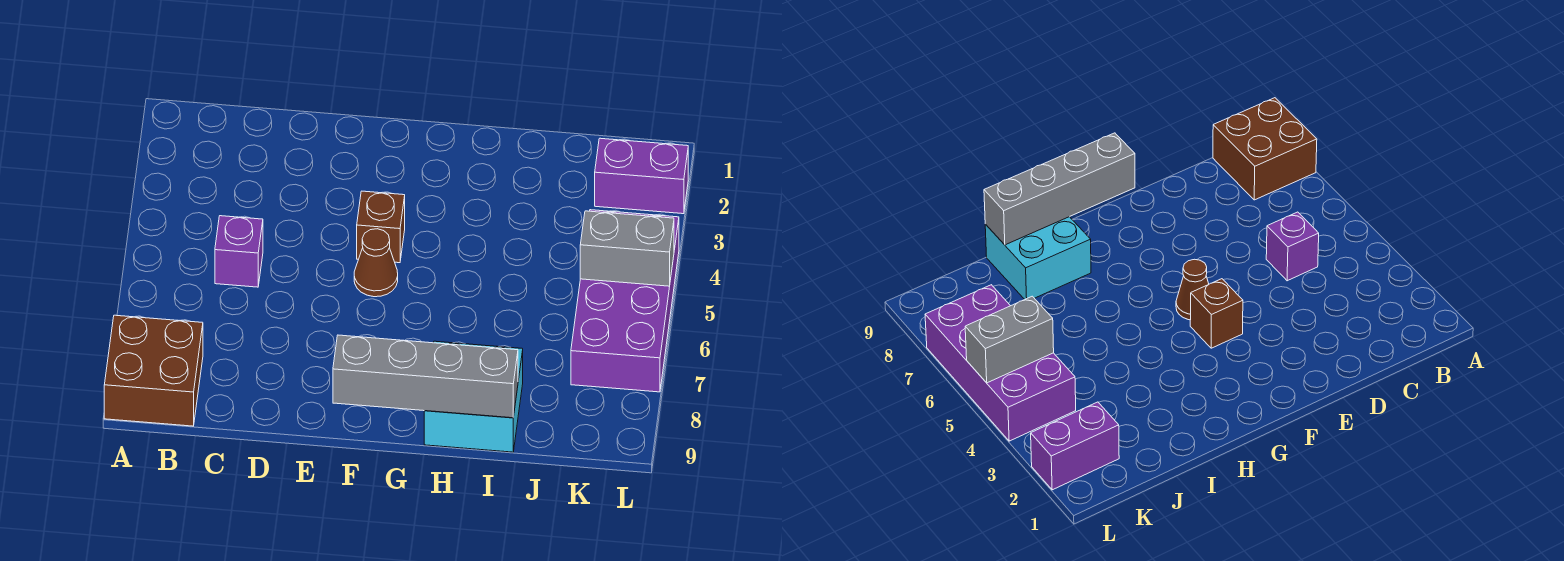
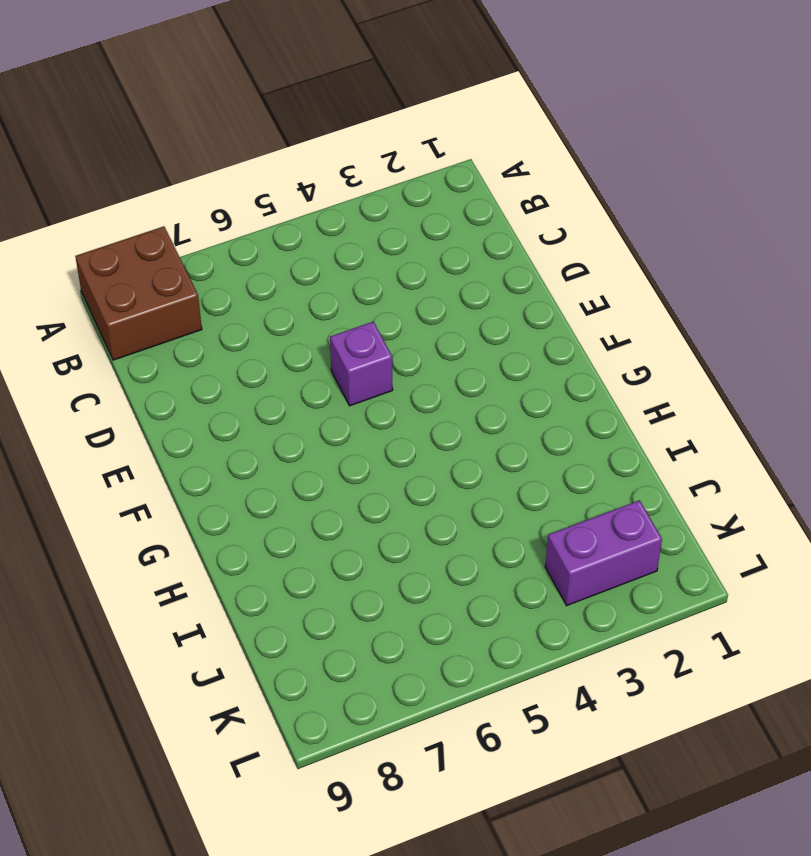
purple 1x1 brick [330,321,393,406] -> purple 1x1 brick moved to [215,216,263,287]
purple 1x2 brick [545,500,662,606] -> purple 1x2 brick turned to [595,138,688,214]
none -> brown 1x1 brick [357,191,405,263]
none -> brown 1x1 cone [354,229,398,297]

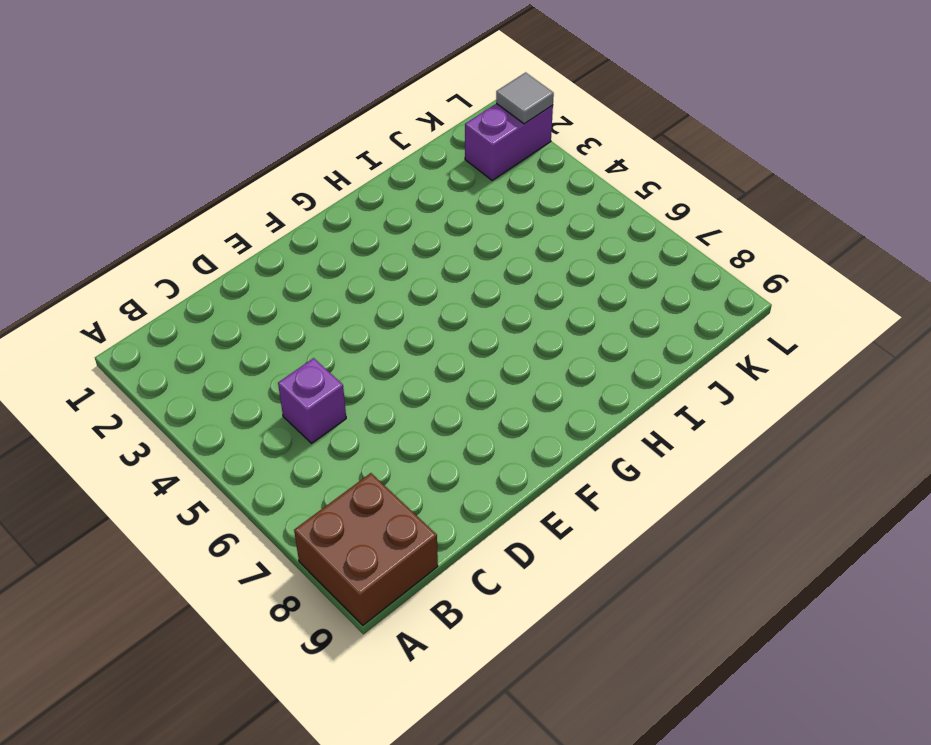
grey 1x1 tile [496,73,554,124] -> none
none -> brown 1x1 brick [357,191,405,263]
none -> brown 1x1 cone [354,229,398,297]

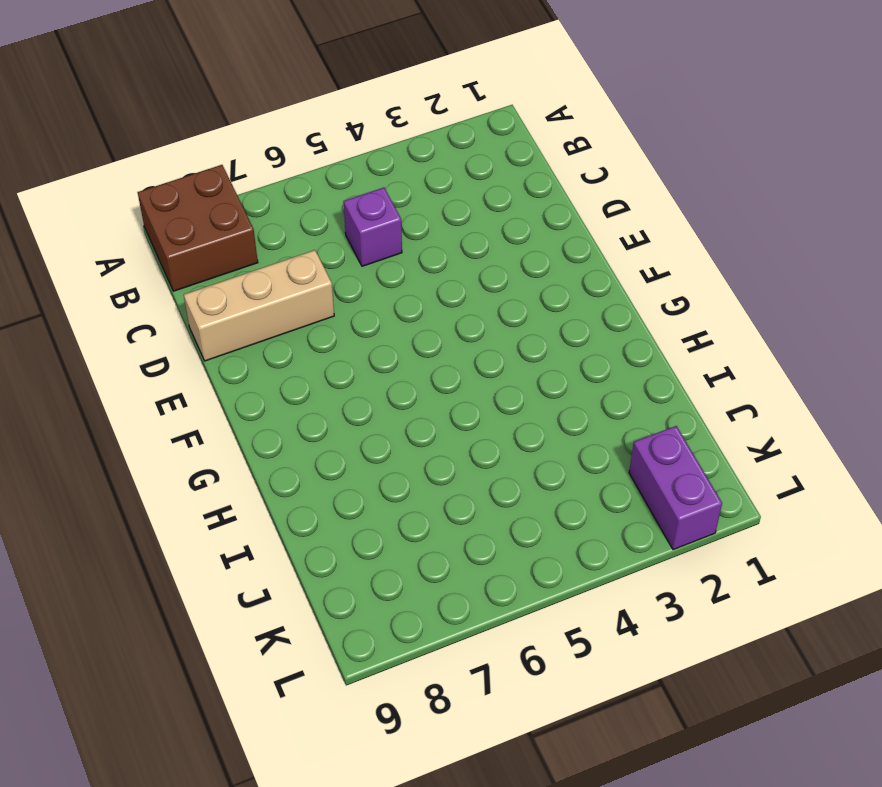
tan 1x3 brick [184,250,334,361] -> none
none -> brown 1x1 brick [357,191,405,263]
none -> brown 1x1 cone [354,229,398,297]

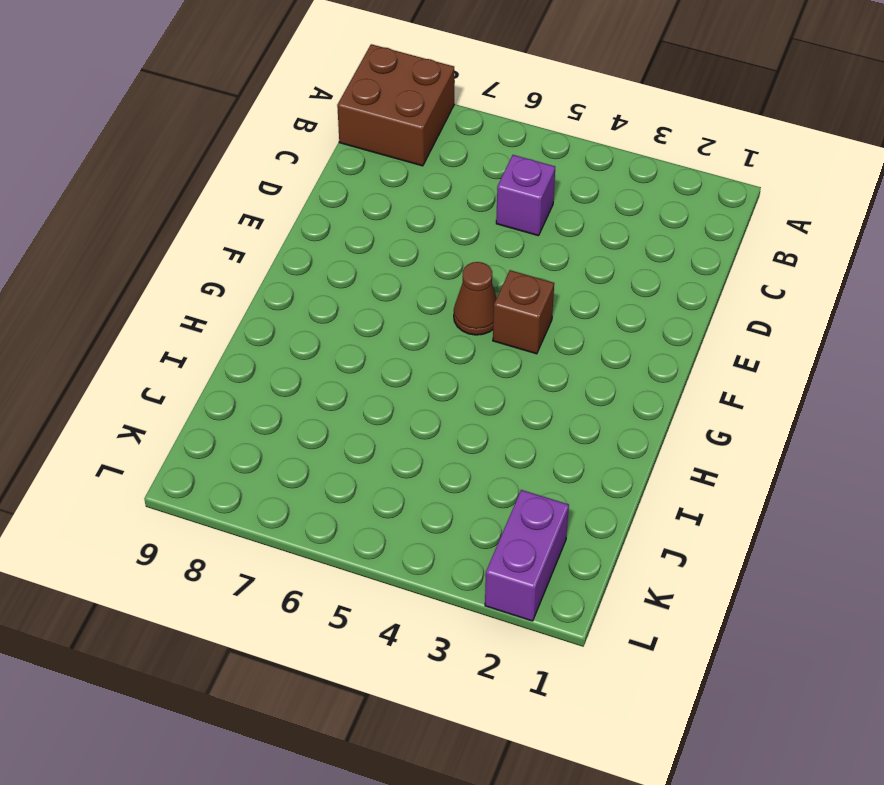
none -> cyan 2x2 brick [424,341,523,452]
none -> purple 2x4 brick [571,210,679,392]

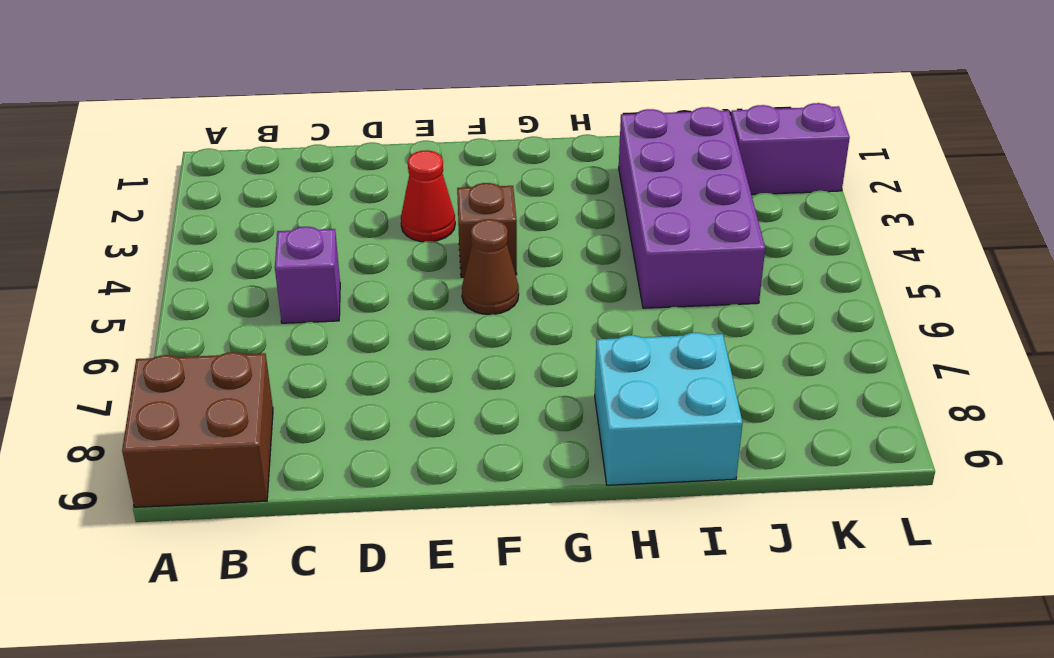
red 1x1 cone [401,150,455,242] -> none
purple 2x4 brick [619,107,765,308] -> purple 2x4 brick moved to [571,210,679,392]
none -> grey 1x4 brick [333,335,518,418]
none -> grey 1x2 brick [580,211,674,286]

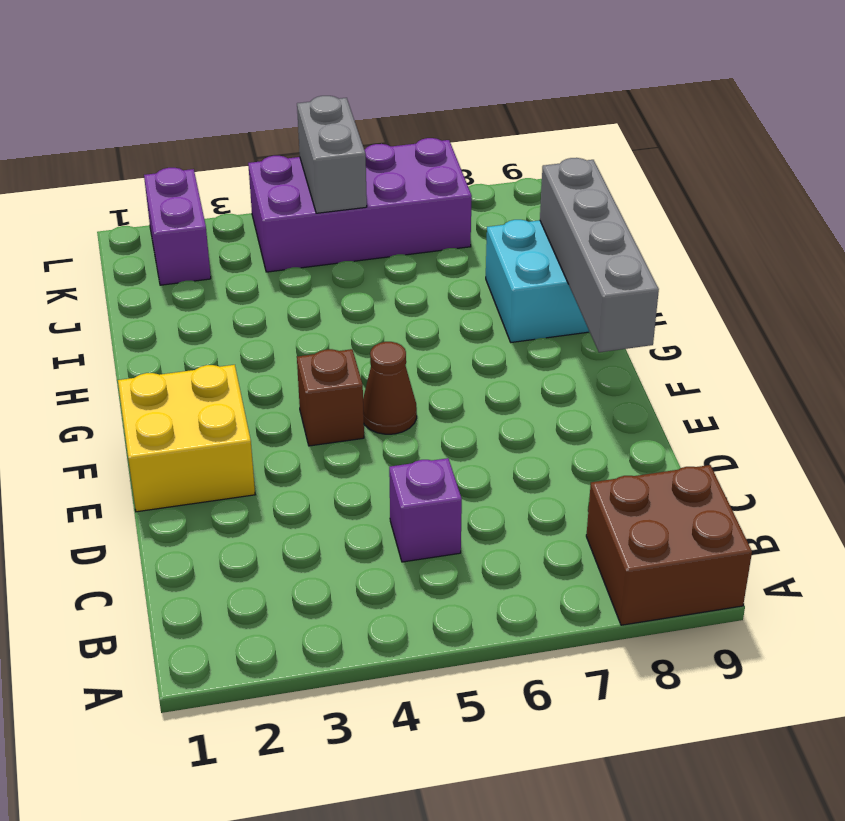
yellow 2x2 brick [118,365,255,512] -> none

